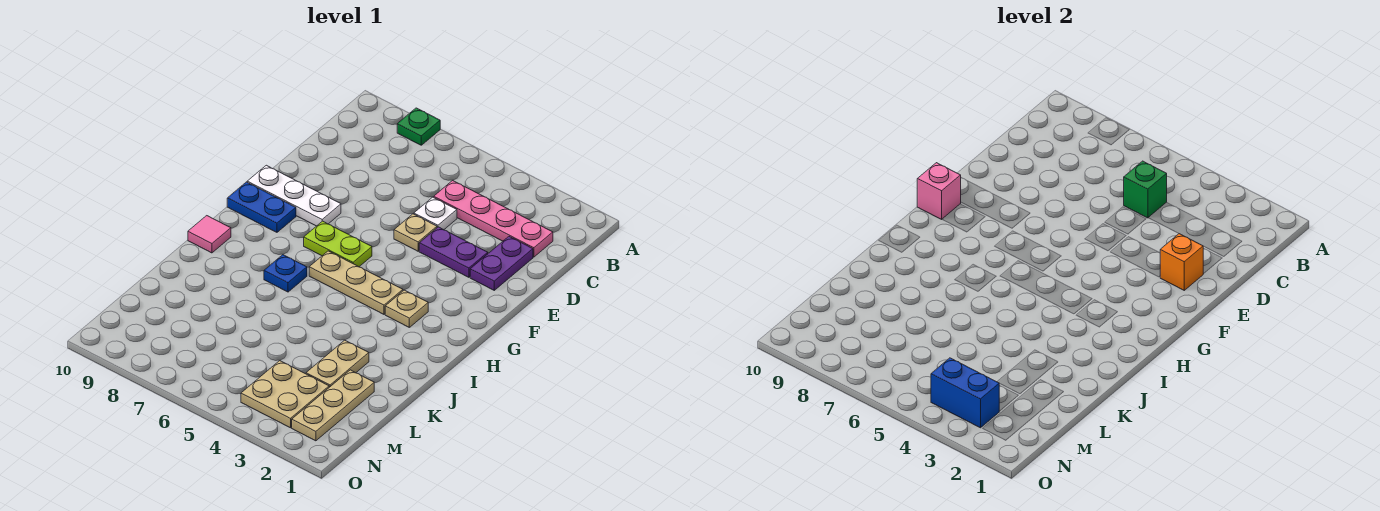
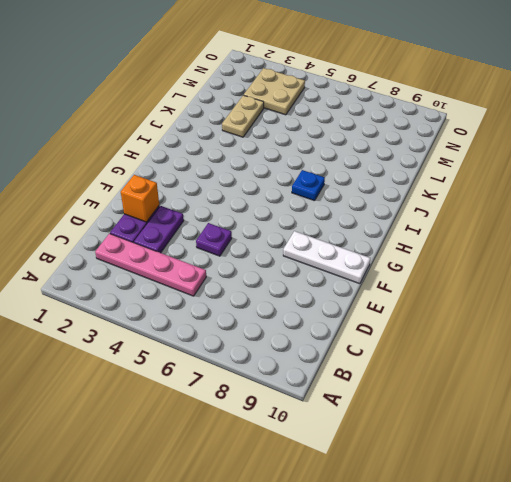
purple 1x2 plate [134,206,184,253] -> purple 1x2 plate turned to [419,227,488,277]
purple 1x1 plate [196,223,232,256] -> tan 1x1 plate [394,214,437,251]
none -> green 1x1 plate [397,108,440,145]
none -> white 1x1 plate [414,197,457,230]
none -> lime 1x2 plate [304,221,372,267]

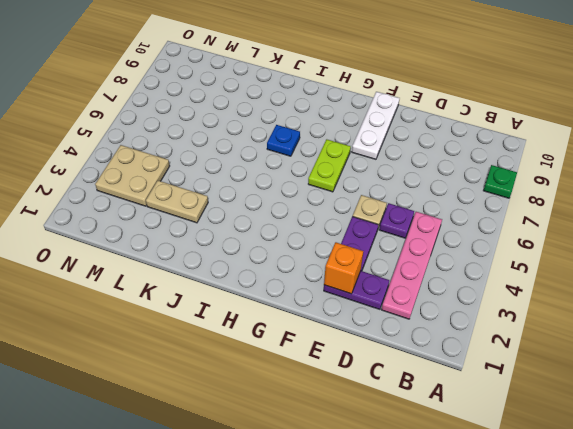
purple 1x1 plate [379,203,414,238] -> white 1x1 plate [414,197,457,230]
none -> blue 1x2 plate [227,182,296,232]
none -> tan 1x1 plate [385,290,428,327]
none -> tan 1x3 plate [309,251,403,314]

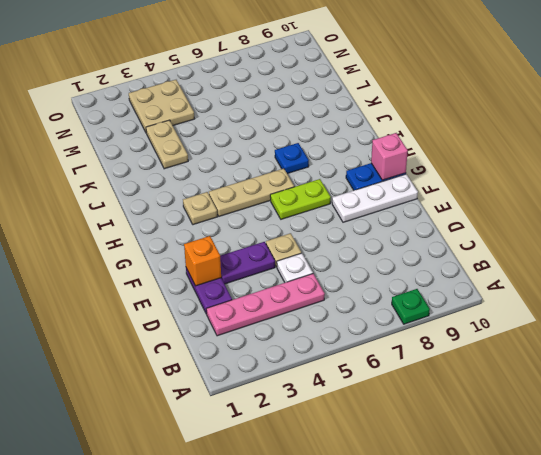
none -> pink 1x1 tile [188,216,231,253]
none -> tan 1x3 plate [292,370,374,441]
none -> green 1x1 brick [1124,161,1167,218]

